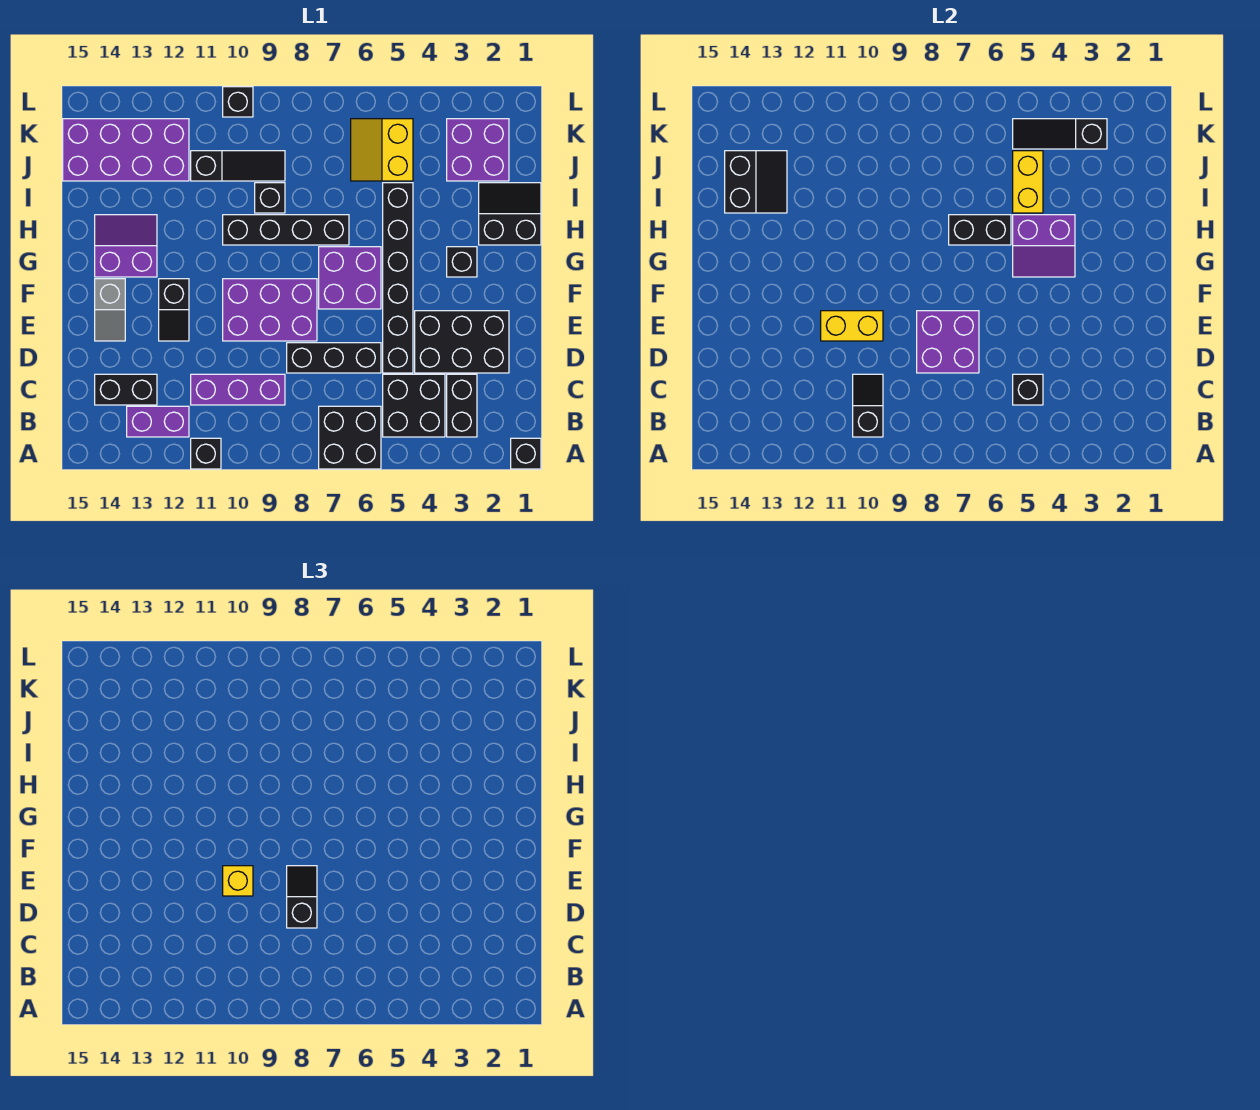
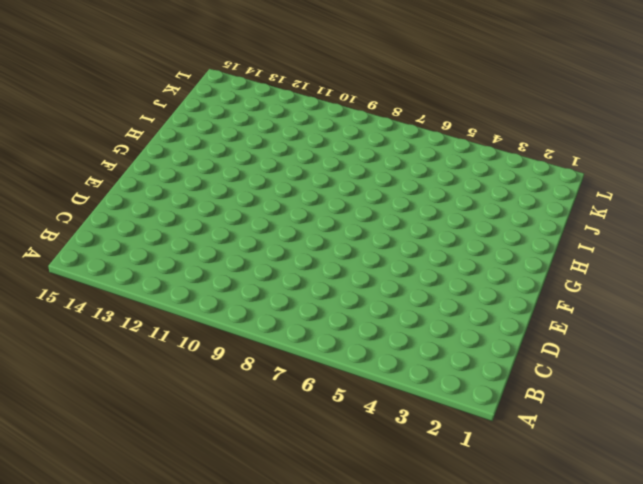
none -> black 1x1 brick [511,438,541,469]
none -> black 2x2 brick [319,406,381,469]
none -> black 1x1 brick [191,438,221,469]
none -> black 1x2 brick [447,374,477,437]

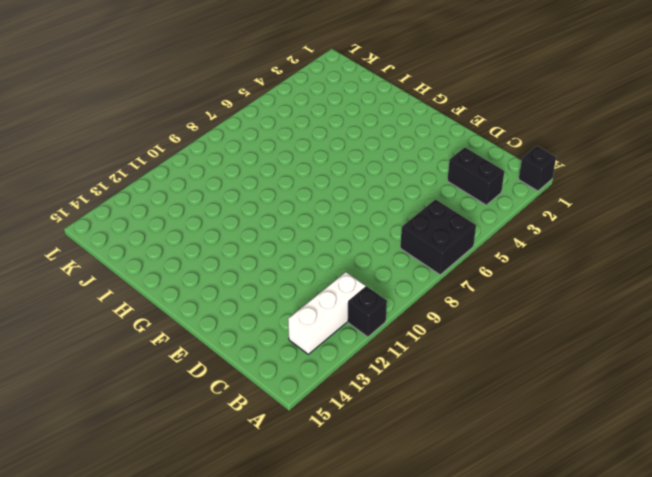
white 1x3 brick [288,272,366,354] -> purple 1x2 brick [127,406,189,437]
none -> black 2x2 brick [383,374,445,437]
none -> purple 1x3 brick [191,374,285,405]
none -> black 1x2 brick [95,374,157,405]
none -> black 2x3 brick [415,311,509,373]

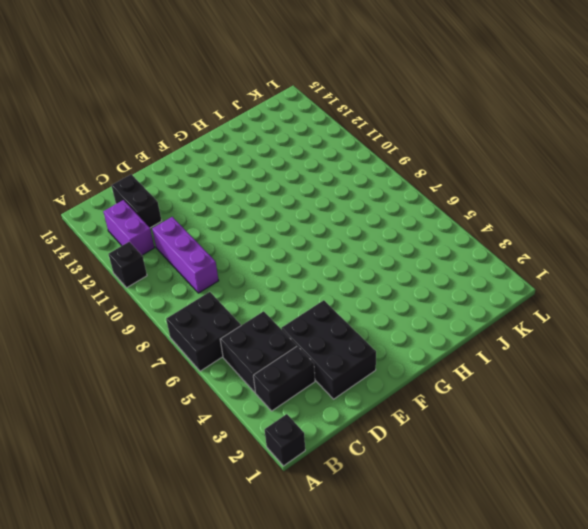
none -> black 1x6 brick [383,183,413,373]
none -> black 1x3 brick [287,343,381,373]
none -> purple 2x3 brick [223,279,317,341]
none -> black 1x2 slope [159,279,189,341]

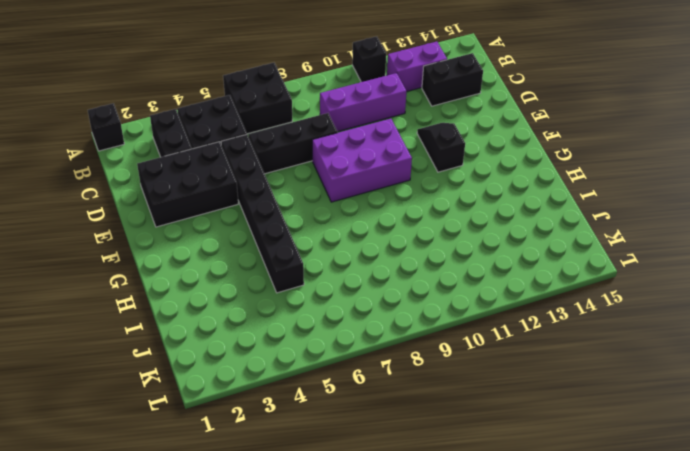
none -> grey 1x2 slope [95,279,125,341]
none -> purple 2x2 brick [319,247,381,309]
none -> black 1x1 brick [447,247,477,277]
none -> purple 2x2 slope [95,215,157,277]

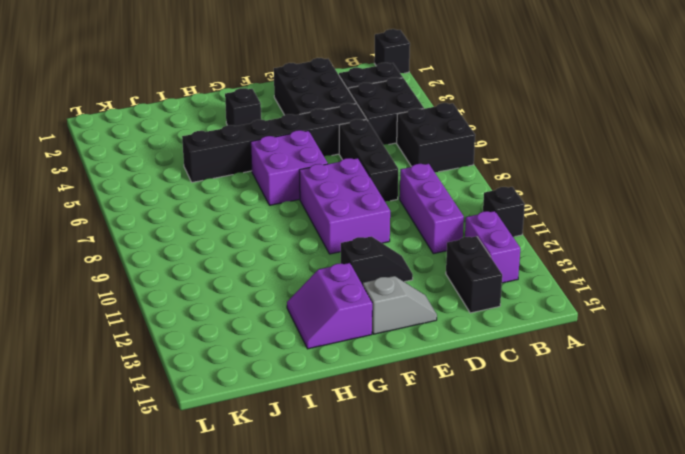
none -> black 2x2 slope [479,183,541,245]
none -> black 1x4 brick [223,215,349,245]
none -> black 1x1 brick [255,183,285,213]
none -> purple 2x2 brick [447,119,509,181]

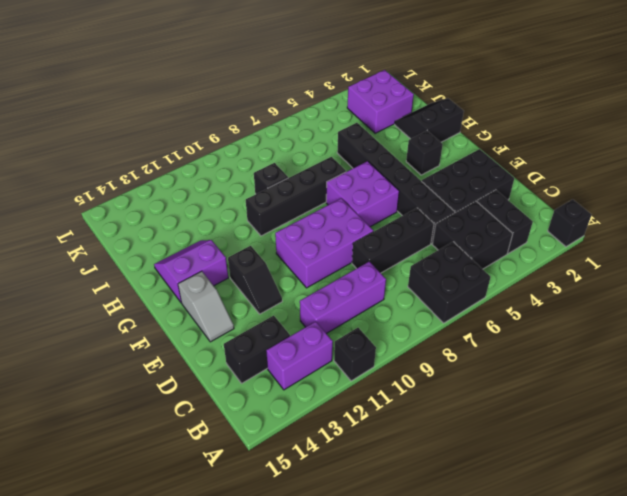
none -> yellow 2x2 slope [351,119,413,181]
none -> black 1x3 slope [191,151,285,181]
none -> purple 2x4 brick [63,119,189,181]
none -> black 1x1 brick [223,87,253,117]

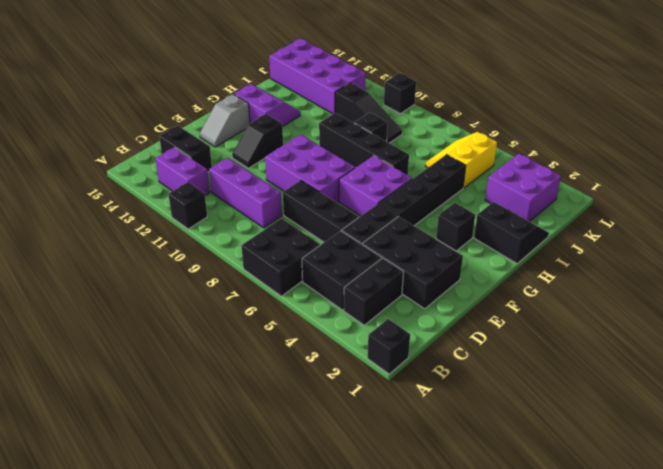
none -> black 1x2 slope [853,374,883,437]
none -> black 1x1 brick [1013,374,1043,405]
none -> purple 2x2 brick [917,311,979,373]
none -> yellow 1x2 brick [821,311,883,341]

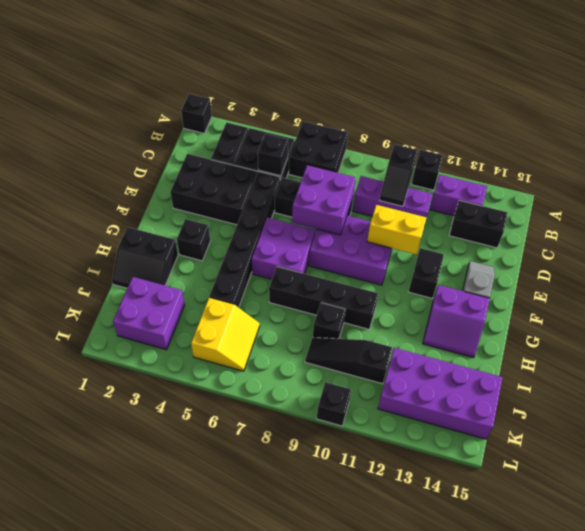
none -> purple 2x2 slope [1013,215,1075,277]
none -> black 1x2 brick [949,215,1011,245]
none -> yellow 1x2 brick [1013,151,1043,213]
none -> black 2x2 slope [725,151,787,213]

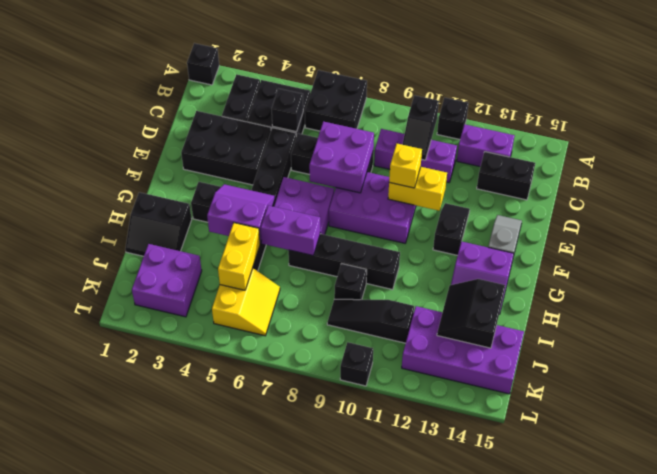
purple 1x2 brick [261,205,320,256] -> black 1x2 brick [949,215,1011,245]
none -> black 1x3 slope [1013,119,1107,149]
none -> black 1x2 slope [287,866,317,928]

